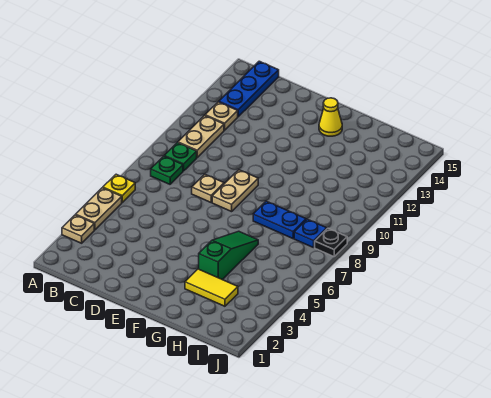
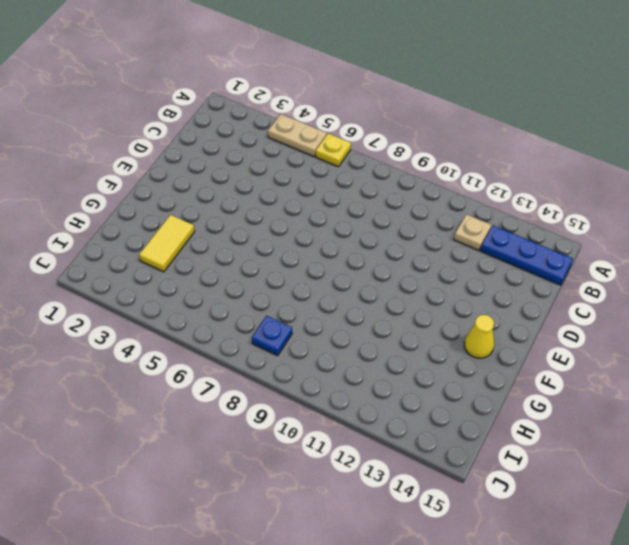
none -> tan 1x1 plate [62,215,94,243]
none -> green 1x1 plate [151,156,183,184]
none -> green 1x1 plate [164,143,197,171]

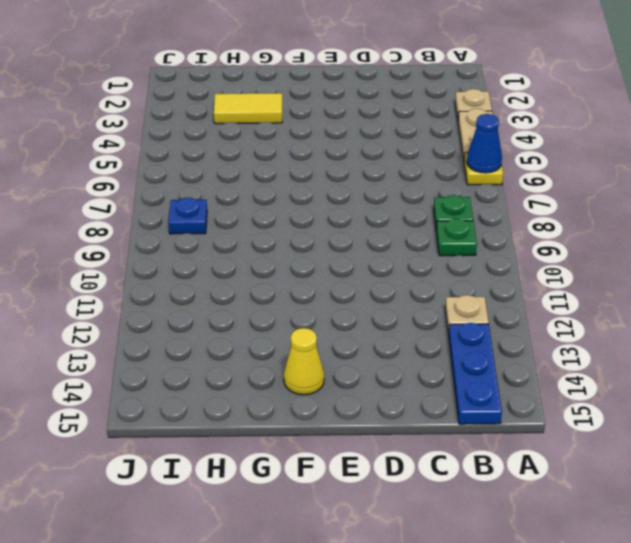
blue 1x1 cone [467,114,502,173] -> none
none -> tan 1x2 plate [178,116,224,157]
none -> tan 1x1 plate [192,174,224,202]
none -> tan 1x2 plate [212,170,258,212]

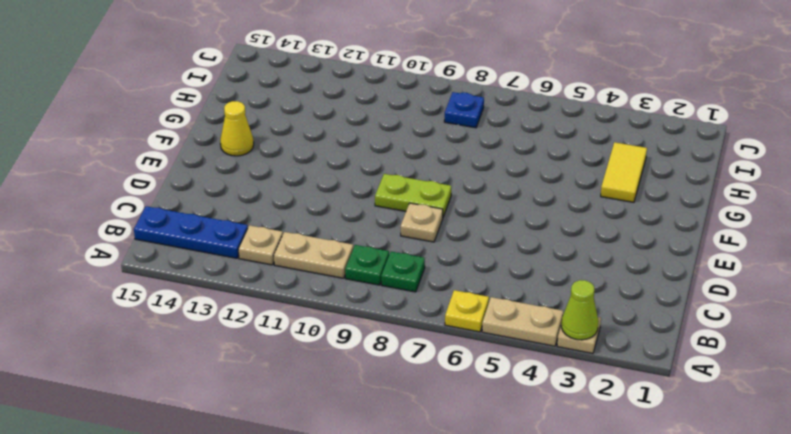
lime 1x1 cone [561,280,598,340] -> none
lime 1x2 plate [375,174,451,217] -> tan 1x2 plate [212,170,258,212]
none -> green 1x3 slope [199,231,258,280]
none -> blue 1x2 plate [253,201,306,239]
none -> black 1x1 plate [315,228,347,257]

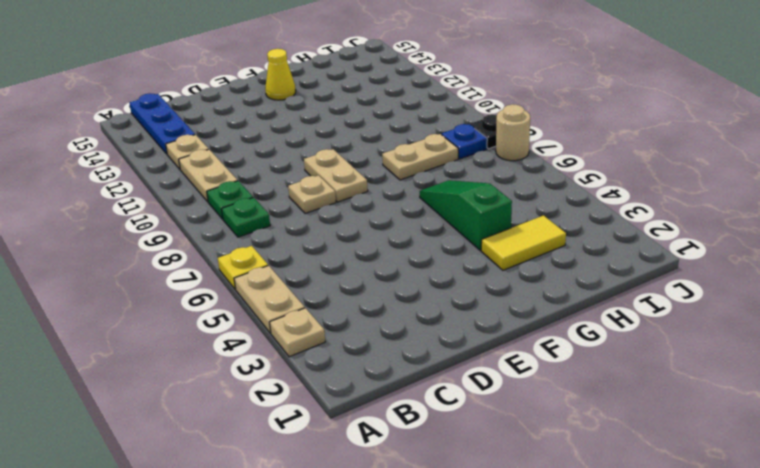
tan 1x2 plate [382,134,458,180] -> blue 1x2 plate [253,201,306,239]
tan 1x1 round brick [496,104,530,161] -> none

